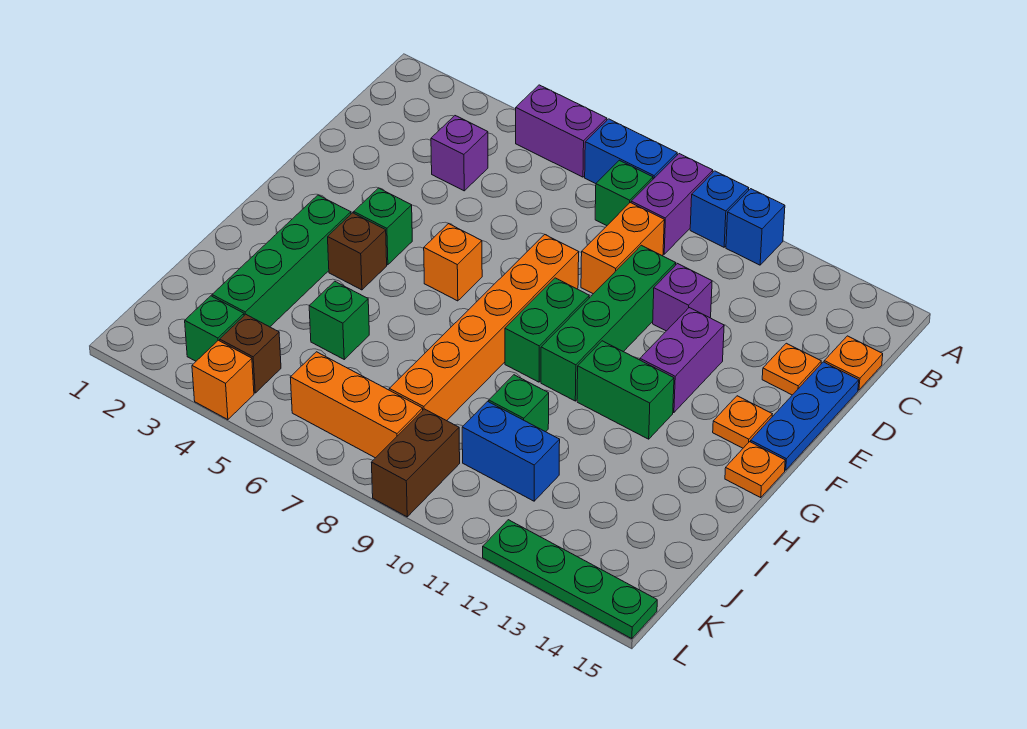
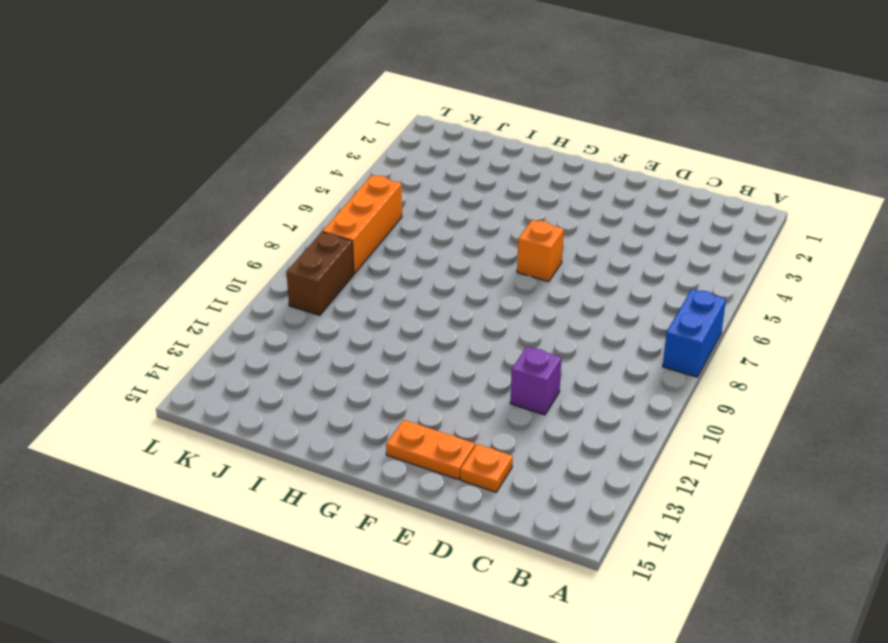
orange 1x2 plate [386,420,475,480] -> orange 1x1 plate [713,396,772,448]
brown 1x2 brick [287,232,354,315] -> brown 1x2 brick turned to [371,409,460,517]
none -> purple 1x2 brick [516,85,607,177]
none -> purple 1x2 brick [631,154,713,254]
none -> blue 1x1 brick [690,171,749,247]
none -> blue 1x1 brick [726,189,785,265]

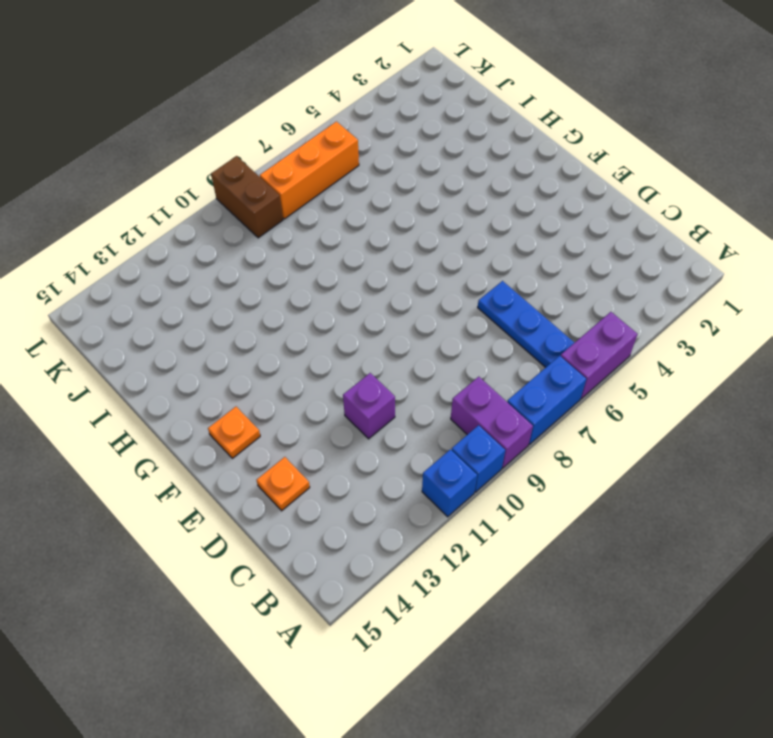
blue 1x3 plate [478,281,574,367] -> blue 1x3 plate moved to [751,362,859,470]
none -> green 1x1 brick [595,160,653,226]
none -> purple 1x1 brick [431,116,488,191]
none -> orange 1x2 brick [581,203,664,294]
none -> orange 1x1 plate [824,336,883,390]

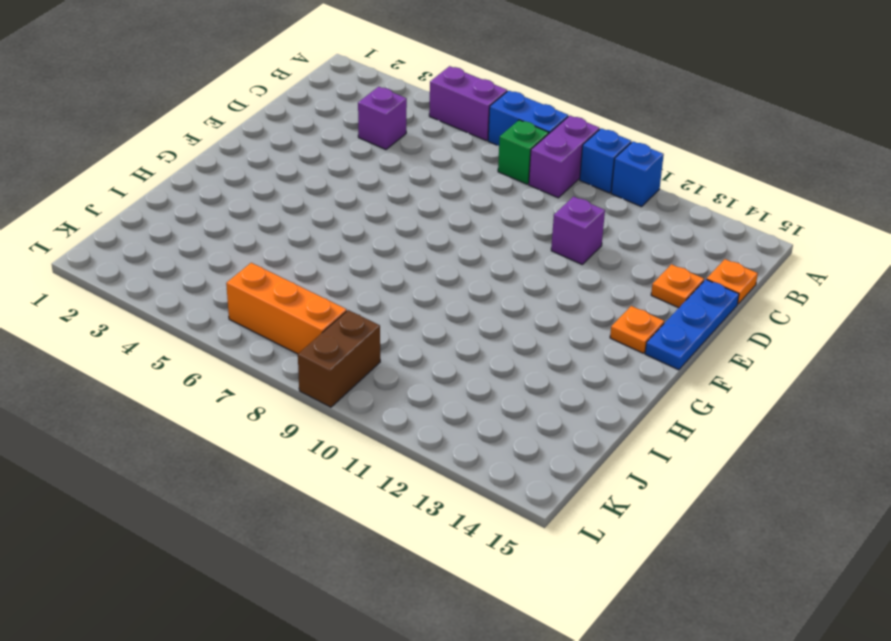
none -> orange 1x2 brick [581,203,664,294]
none -> green 1x4 brick [541,245,676,401]
none -> orange 1x6 brick [389,235,579,421]
none -> purple 1x2 brick [640,308,724,413]

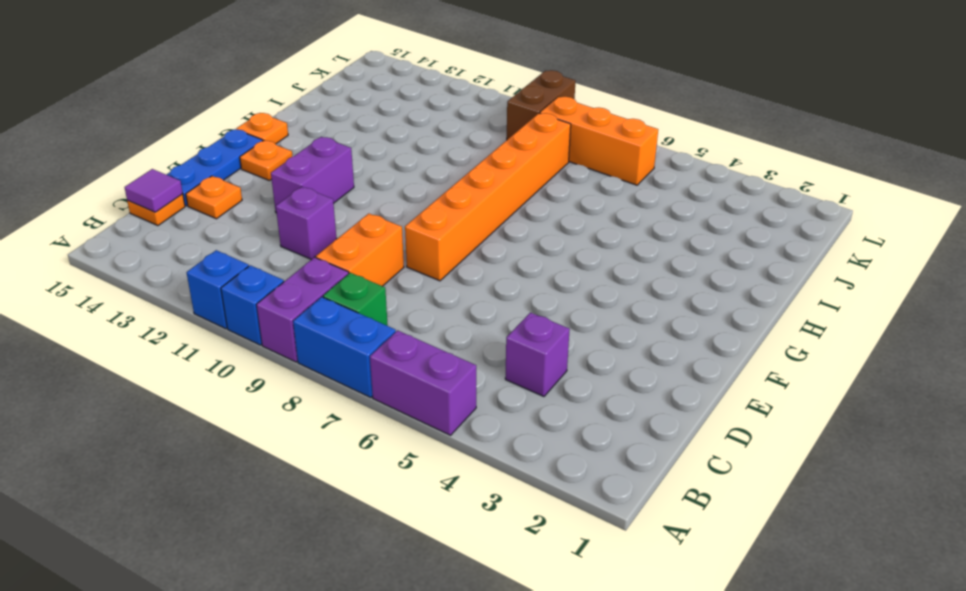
purple 1x1 tile [124,169,183,212] -> none
none -> green 1x4 brick [541,245,676,401]
none -> green 1x1 brick [354,188,412,265]
none -> orange 1x1 brick [424,224,482,301]
none -> green 1x2 brick [505,278,589,382]

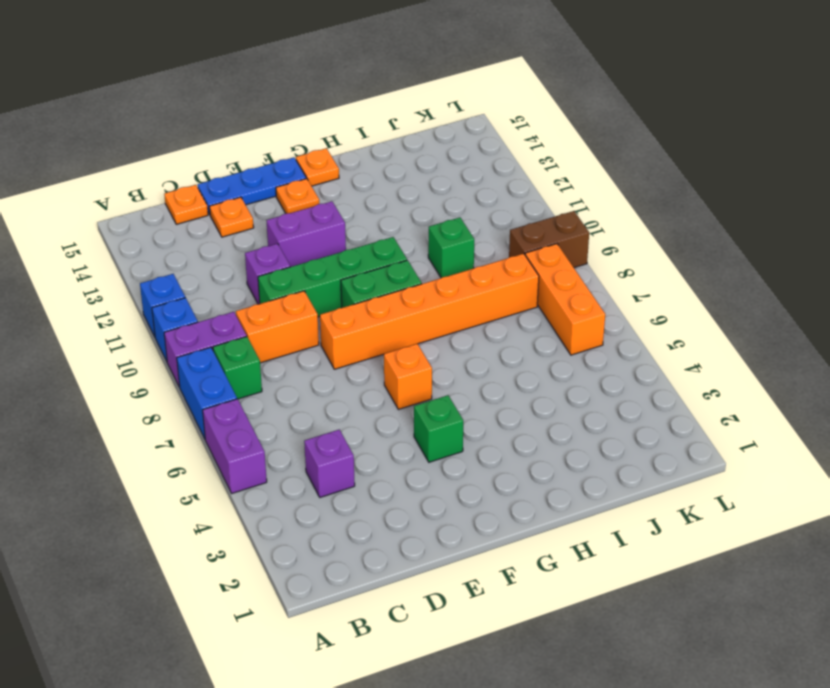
none -> green 1x4 brick [212,195,351,327]
none -> brown 1x1 brick [328,213,387,290]
none -> green 1x2 brick [577,341,674,439]
none -> green 1x1 brick [309,281,369,359]

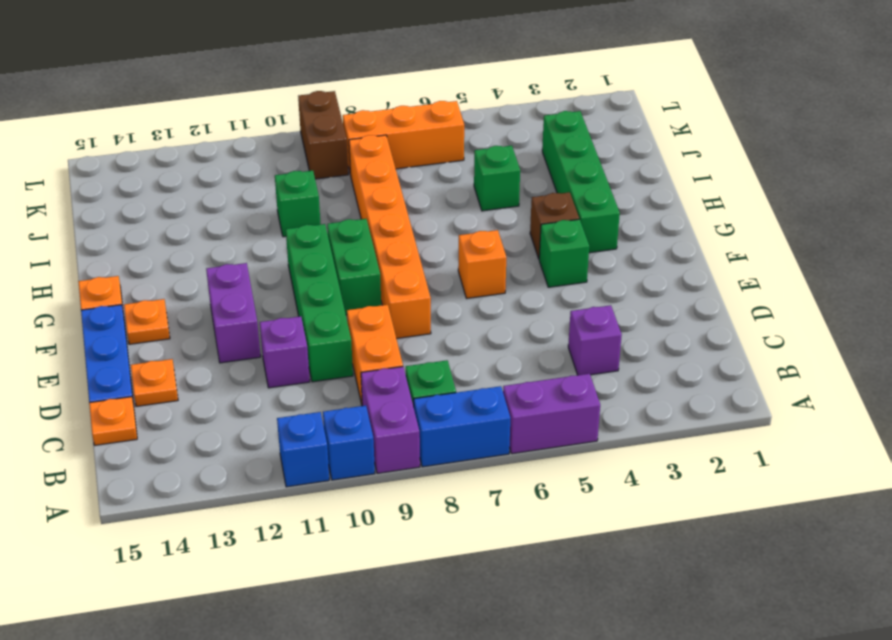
none -> green 1x2 brick [577,341,674,439]
none -> blue 1x2 brick [462,401,560,501]
none -> green 1x1 brick [185,296,244,361]
none -> brown 1x1 brick [220,314,281,393]

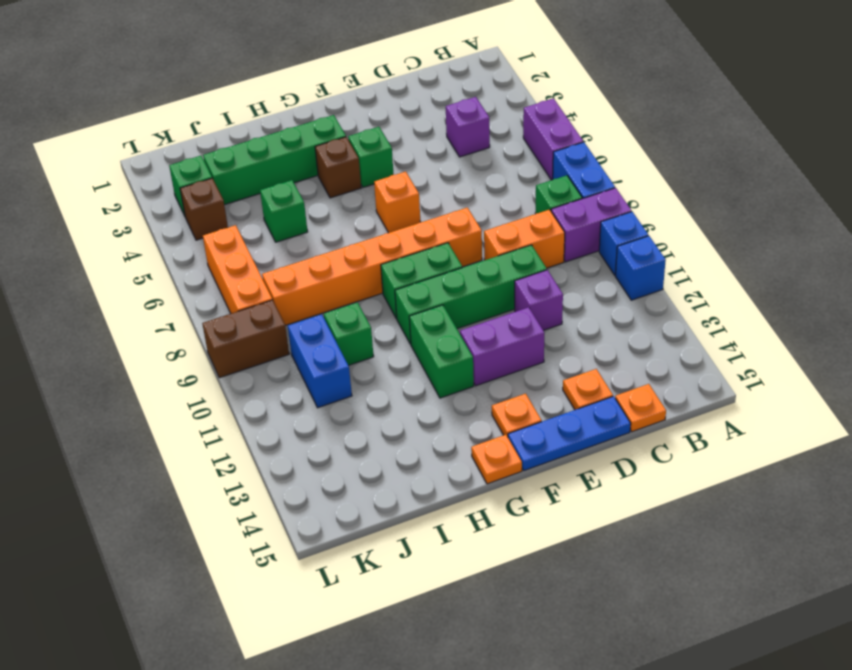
none -> orange 1x1 brick [192,340,254,420]
none -> green 1x4 plate [483,520,657,639]

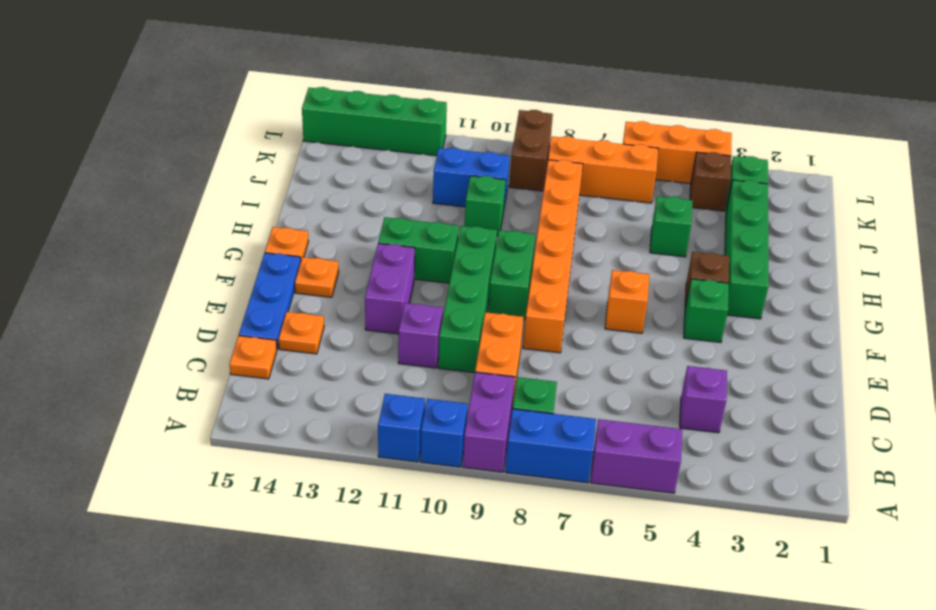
orange 1x3 brick [623,121,732,184] -> orange 1x1 brick [192,340,254,420]
green 1x4 brick [302,87,447,156] -> green 1x4 plate [483,520,657,639]

